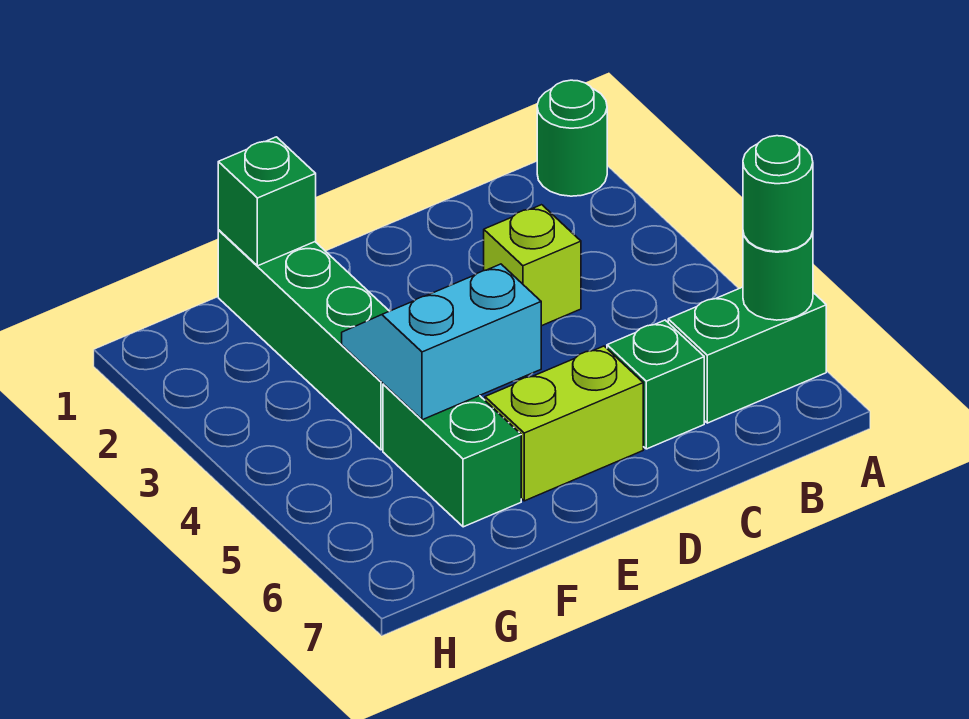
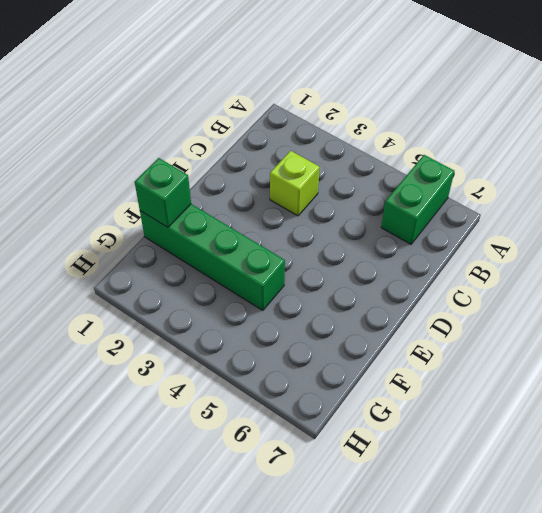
none -> green 1x1 round brick [537,80,607,196]
none -> green 1x1 brick [607,320,704,449]

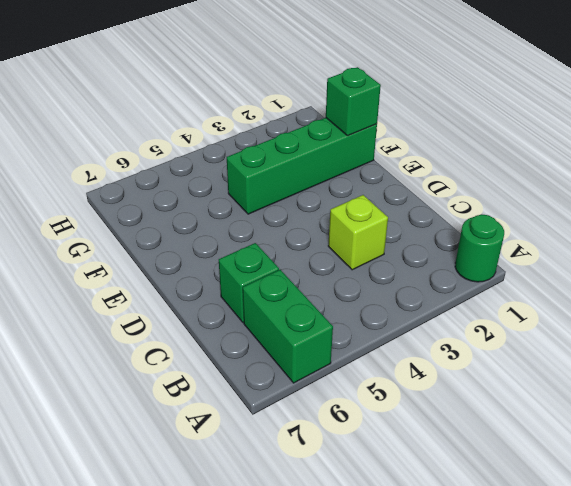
none -> lime 1x2 brick [485,346,643,501]
none -> green 1x2 brick [383,384,521,527]

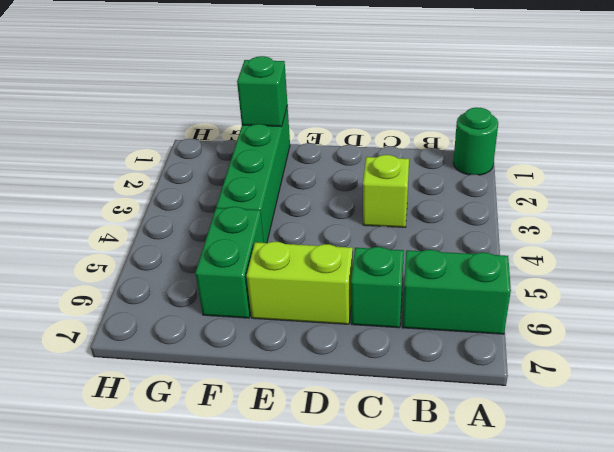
none -> green 1x1 round brick [743,232,813,320]
none -> cyan 2x2 slope [342,264,541,420]

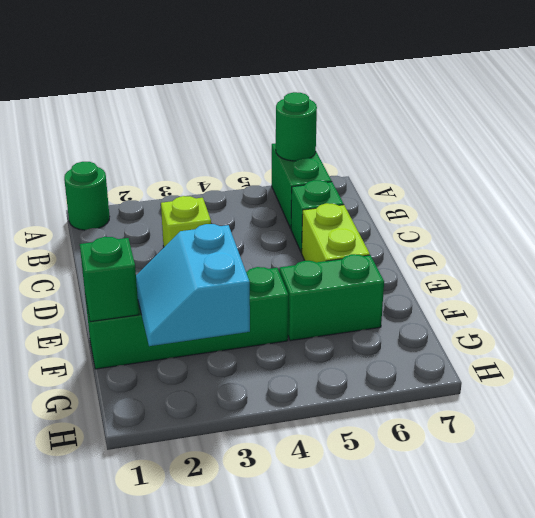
cyan 2x2 slope [136,224,250,346] -> cyan 2x2 slope moved to [342,264,541,420]
none -> green 1x1 round brick [743,136,813,252]

